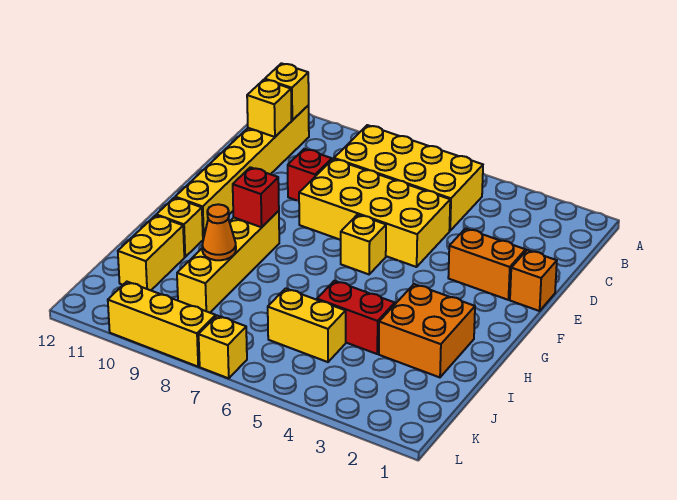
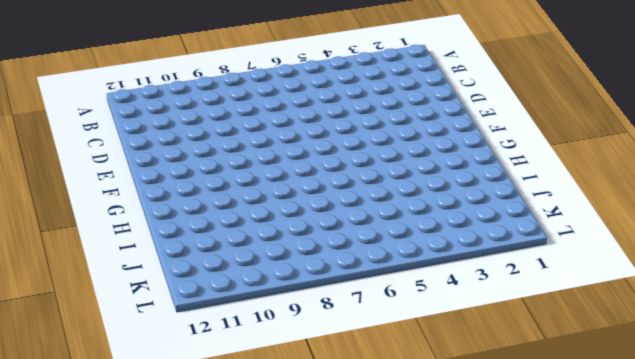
none -> yellow 2x4 brick [334,125,483,231]
none -> yellow 1x6 brick [175,105,309,239]
none -> yellow 2x4 brick [299,159,450,267]

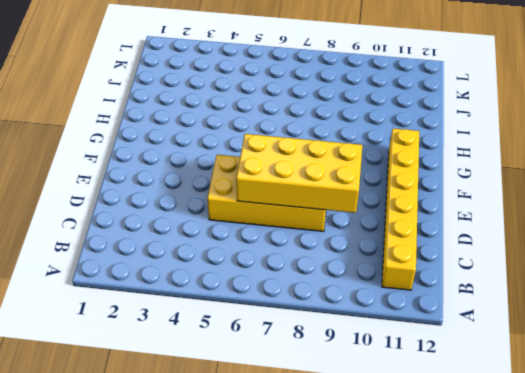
yellow 2x4 brick [236,134,362,213] -> yellow 2x4 brick moved to [334,125,483,231]
none -> red 1x1 brick [288,149,332,201]
none -> orange 1x1 brick [510,250,557,311]
none -> orange 1x2 brick [448,228,526,300]

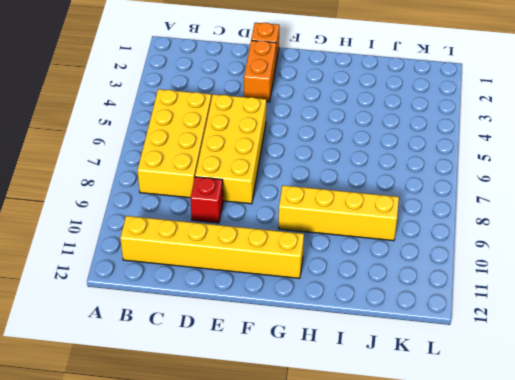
none -> yellow 1x1 brick [341,215,386,274]
none -> orange 2x2 brick [379,284,475,377]
none -> yellow 1x1 brick [156,198,203,257]

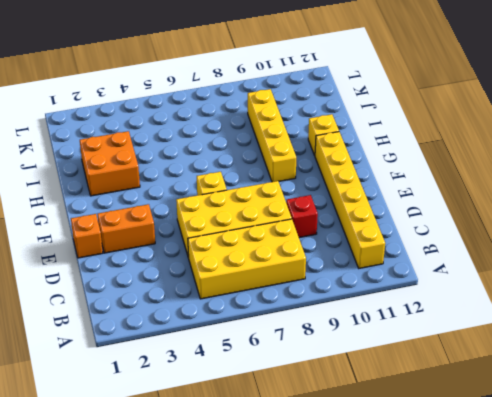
none -> red 1x2 brick [317,281,395,354]
none -> yellow 1x2 brick [118,215,184,290]
none -> yellow 1x2 brick [268,288,346,362]

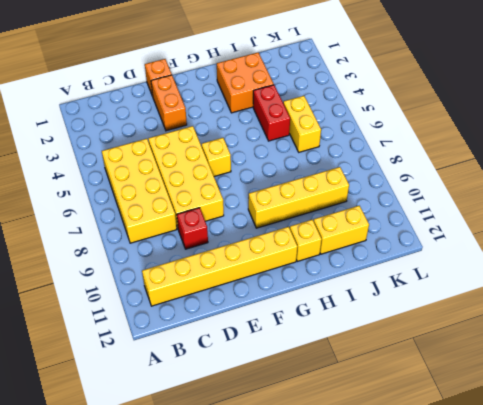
none -> yellow 1x1 brick [199,316,247,378]
none -> yellow 1x3 brick [108,282,216,367]
none -> yellow 1x1 brick [265,63,309,120]

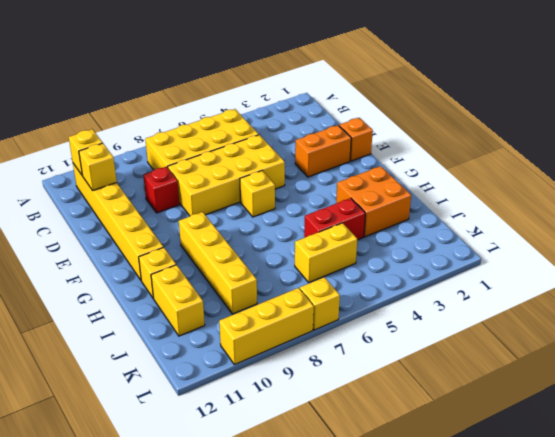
none -> red 1x1 brick [233,167,279,227]
none -> orange 1x1 cone [202,204,236,260]

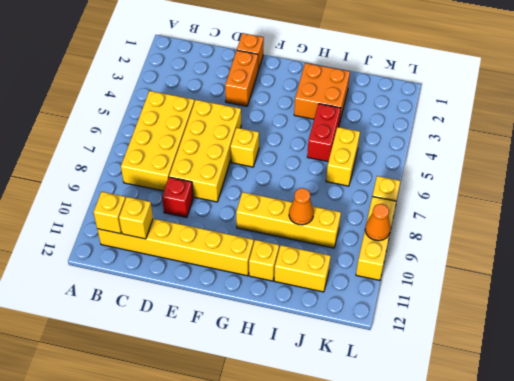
orange 1x1 cone [365,204,390,241] -> none
none -> red 1x1 brick [233,167,279,227]

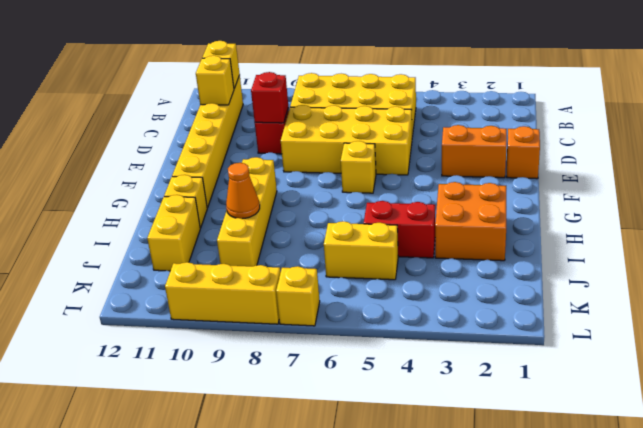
red 1x1 brick [251,72,288,123] -> red 1x1 brick moved to [233,167,279,227]

